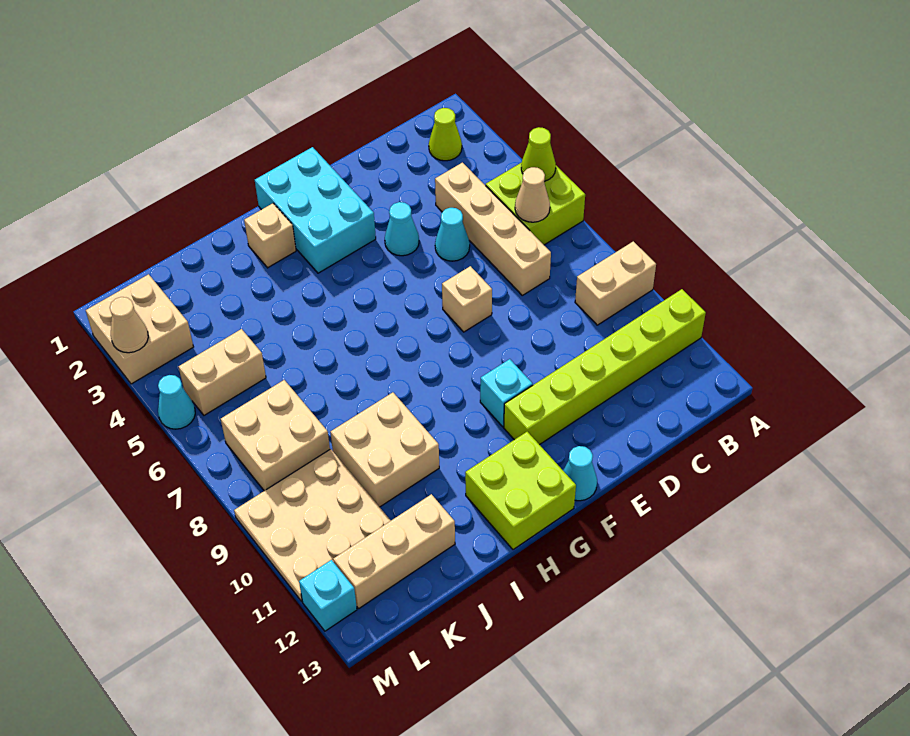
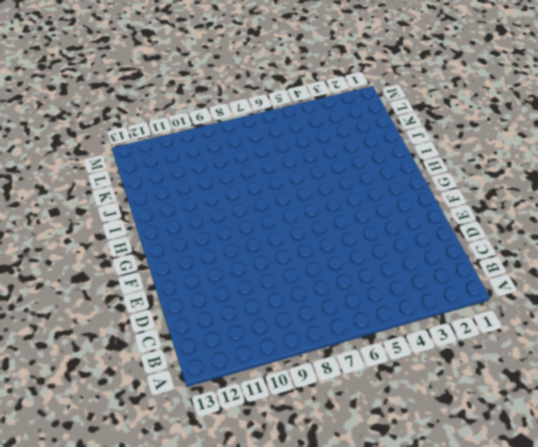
none -> lime 2x2 brick [486,162,585,245]
none -> tan 1x2 brick [575,241,656,325]
none -> lime 1x6 brick [504,289,706,445]

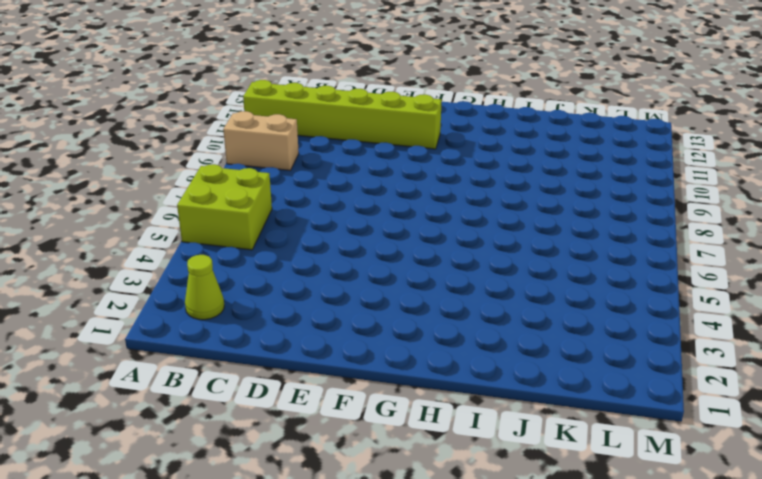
none -> tan 1x4 brick [435,163,551,295]
none -> cyan 1x1 cone [435,208,470,261]
none -> cyan 1x1 cone [385,202,419,256]

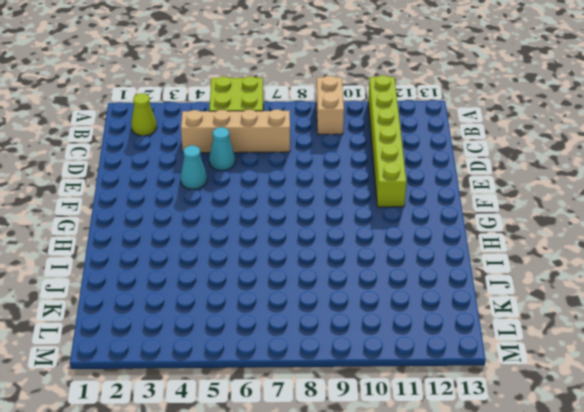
none -> tan 1x1 brick [442,266,492,332]
none -> cyan 2x3 brick [255,147,376,273]
none -> cyan 1x1 brick [480,359,533,427]

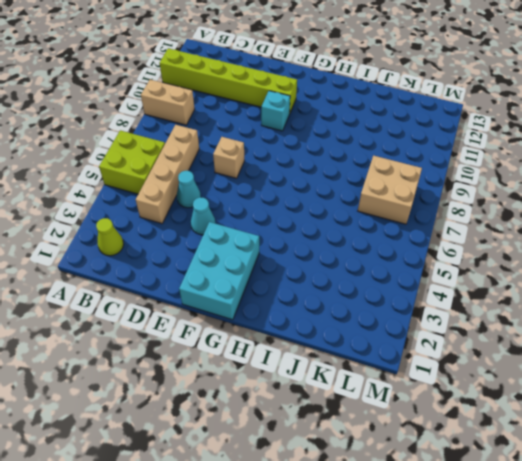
none -> cyan 1x1 cone [563,446,597,501]
none -> lime 2x2 brick [465,432,576,550]
none -> tan 1x1 brick [244,203,296,268]

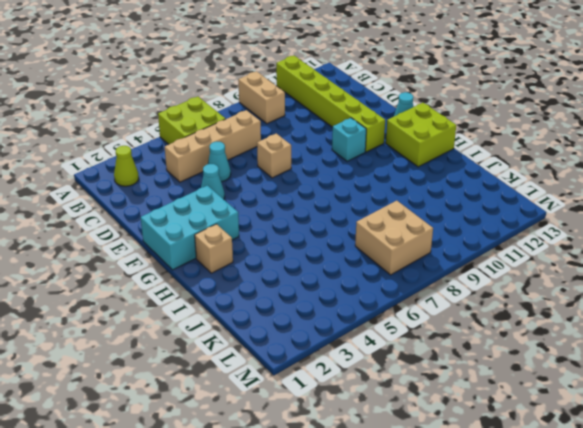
none -> tan 2x2 brick [330,392,439,507]
none -> tan 1x3 brick [333,494,455,608]
none -> tan 1x2 brick [178,329,266,415]

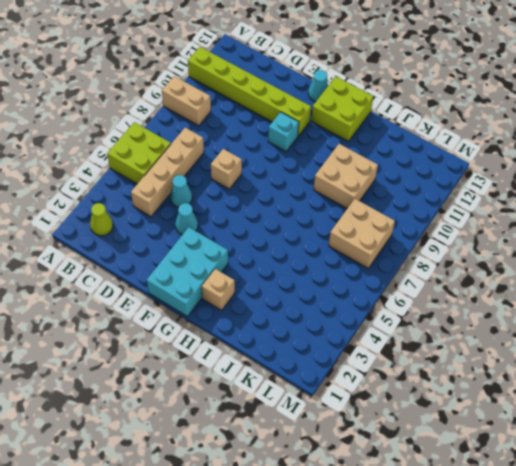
none -> tan 1x3 brick [333,494,455,608]
none -> tan 1x2 brick [178,329,266,415]
none -> tan 3x3 plate [234,449,391,601]

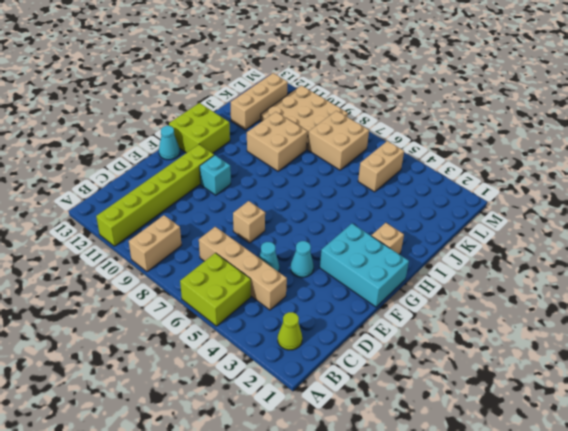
none -> tan 2x2 brick [86,274,193,384]
none -> cyan 1x1 cone [158,375,195,429]
none -> cyan 1x1 brick [299,560,357,631]

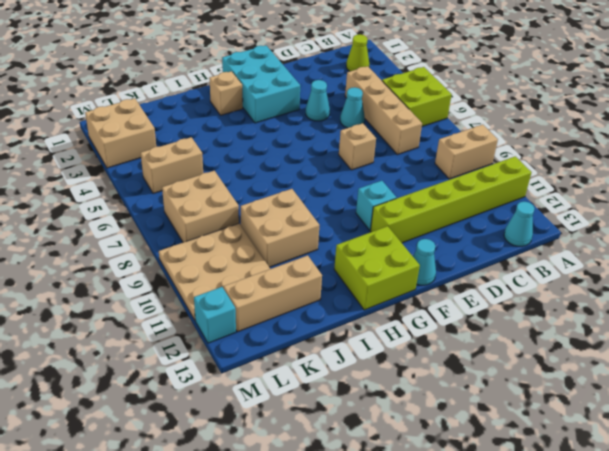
cyan 1x1 cone [504,202,535,247] -> cyan 1x1 cone moved to [158,375,195,429]
none -> lime 1x1 cone [521,127,556,181]
none -> tan 1x1 cone [515,167,550,222]
none -> tan 1x1 cone [110,297,148,353]

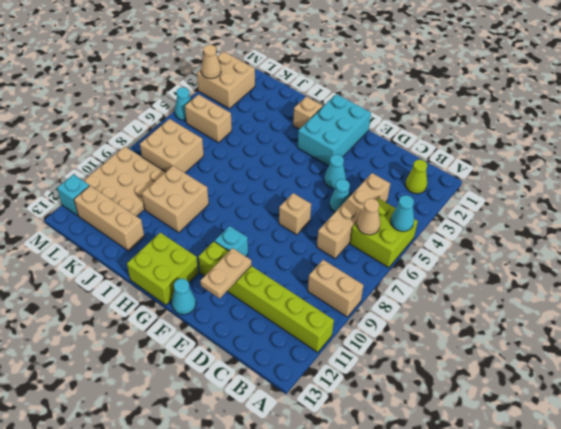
cyan 1x1 cone [391,195,414,231] -> lime 1x1 cone [521,127,556,181]
tan 1x2 plate [200,248,252,298] -> none

